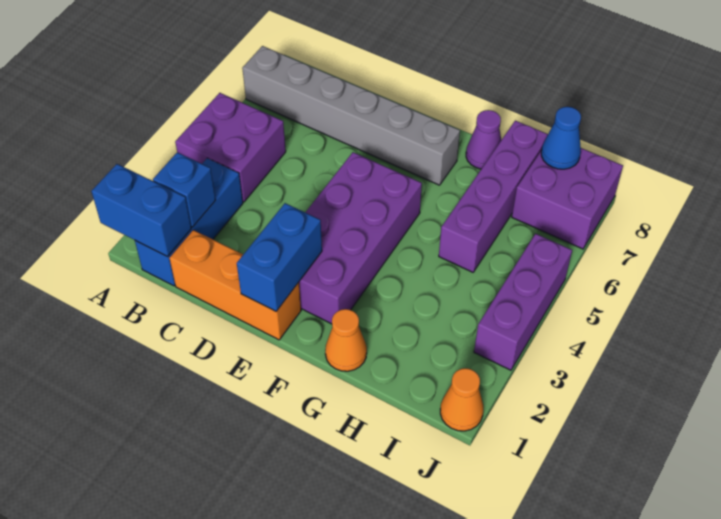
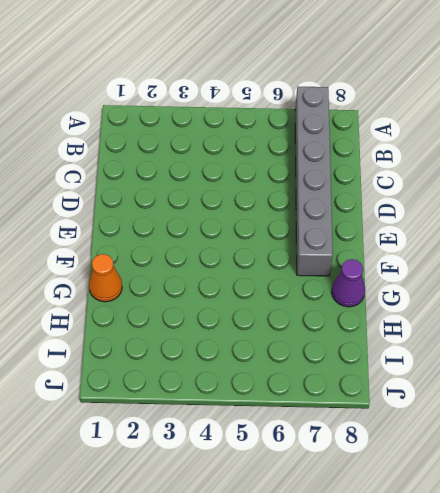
none -> purple 2x2 brick [175,93,286,202]
none -> blue 1x3 brick [135,158,243,286]
none -> orange 1x3 brick [169,230,301,340]

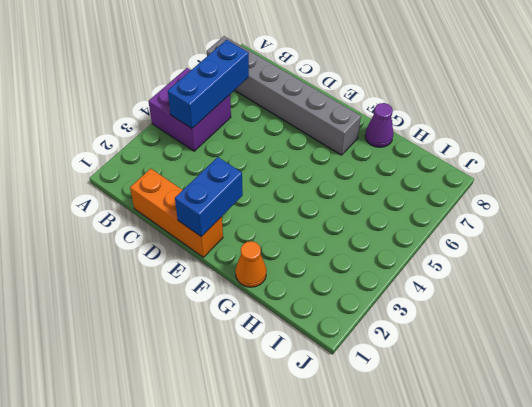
blue 1x3 brick [168,40,249,128] -> blue 1x3 brick moved to [135,158,243,286]
none -> purple 2x4 brick [299,152,422,324]
none -> purple 1x4 brick [439,121,548,272]
none -> purple 2x2 brick [512,148,623,249]

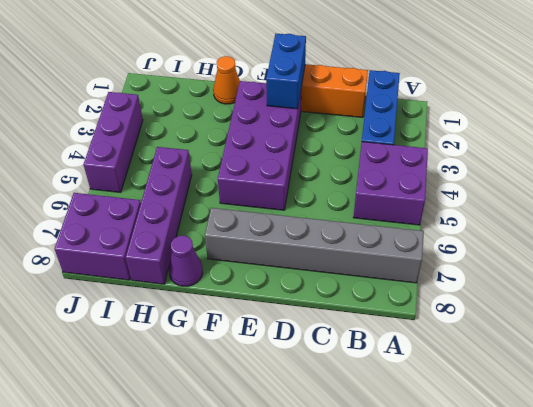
none -> orange 1x1 cone [440,368,483,431]
none -> blue 1x2 brick [91,164,191,256]
none -> blue 1x1 brick [153,152,216,227]

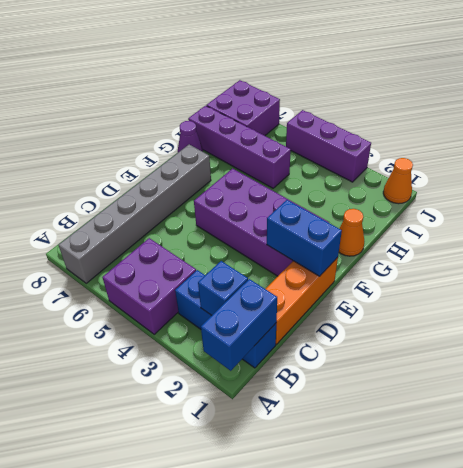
none -> blue 1x1 cone [541,107,581,169]

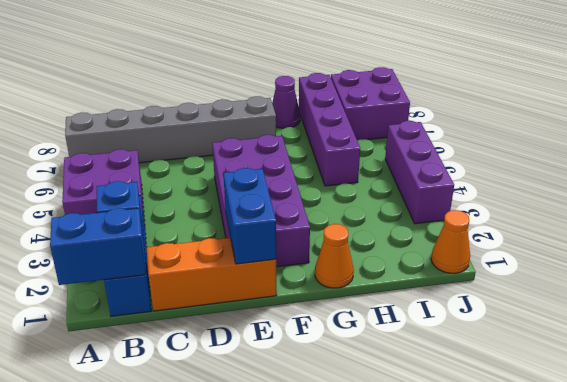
none -> blue 1x1 cone [541,107,581,169]

